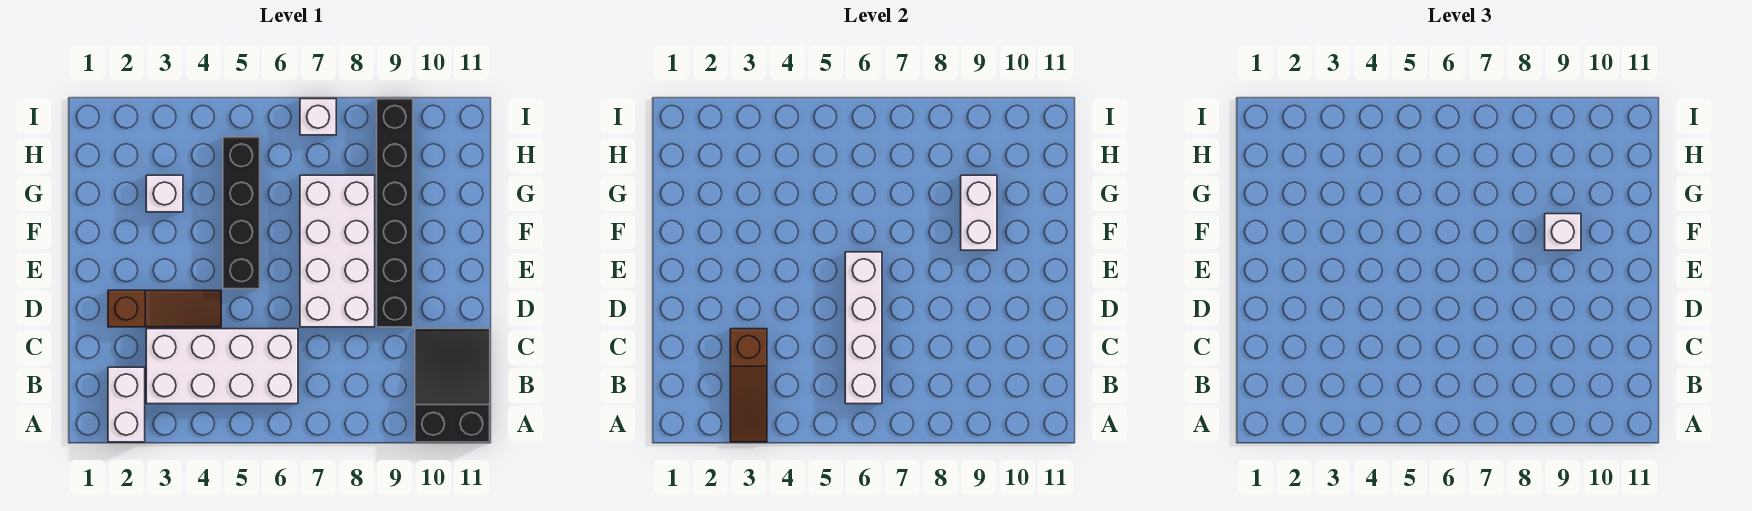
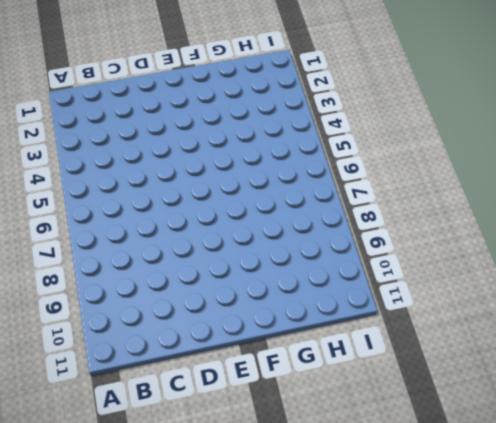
none -> white 1x2 brick [108,367,145,442]
none -> black 2x3 slope [415,329,490,442]
none -> white 2x4 brick [146,329,298,404]

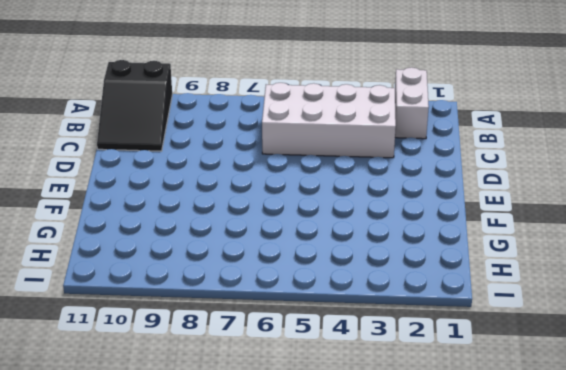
none -> brown 1x3 slope [108,290,221,327]
none -> white 2x4 brick [300,175,375,327]
none -> black 1x6 brick [377,99,413,327]

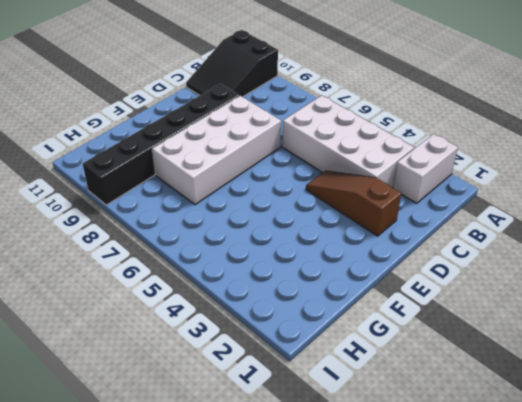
none -> black 1x4 brick [223,137,260,289]
none -> white 1x1 brick [146,175,183,212]
none -> white 1x1 brick [300,99,336,135]

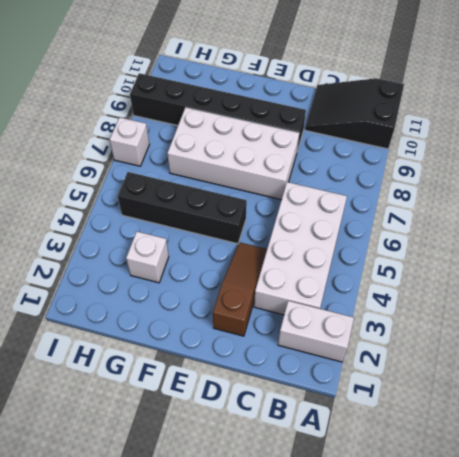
none -> brown 1x3 slope [730,329,767,442]
none -> white 1x4 brick [845,252,882,404]
none -> white 1x2 brick [961,175,997,250]

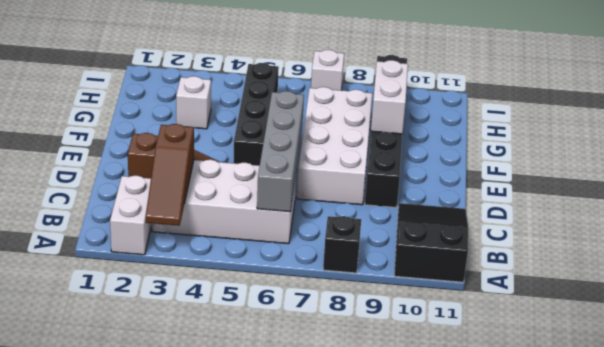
black 1x1 brick [323,216,361,273] -> none
grey 1x4 brick [257,91,304,212] -> white 1x4 brick [845,252,882,404]
none -> white 1x1 brick [1545,214,1581,250]

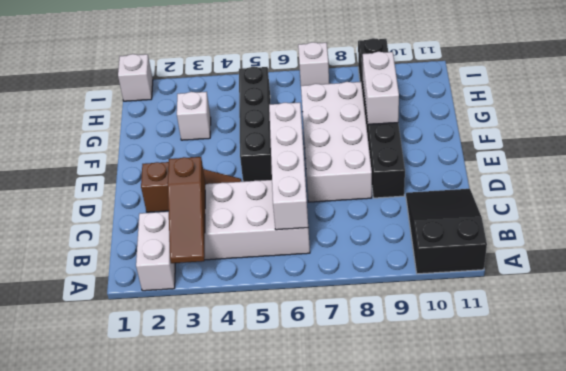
white 1x1 brick [118,54,153,101] -> white 1x1 brick moved to [1545,214,1581,250]

